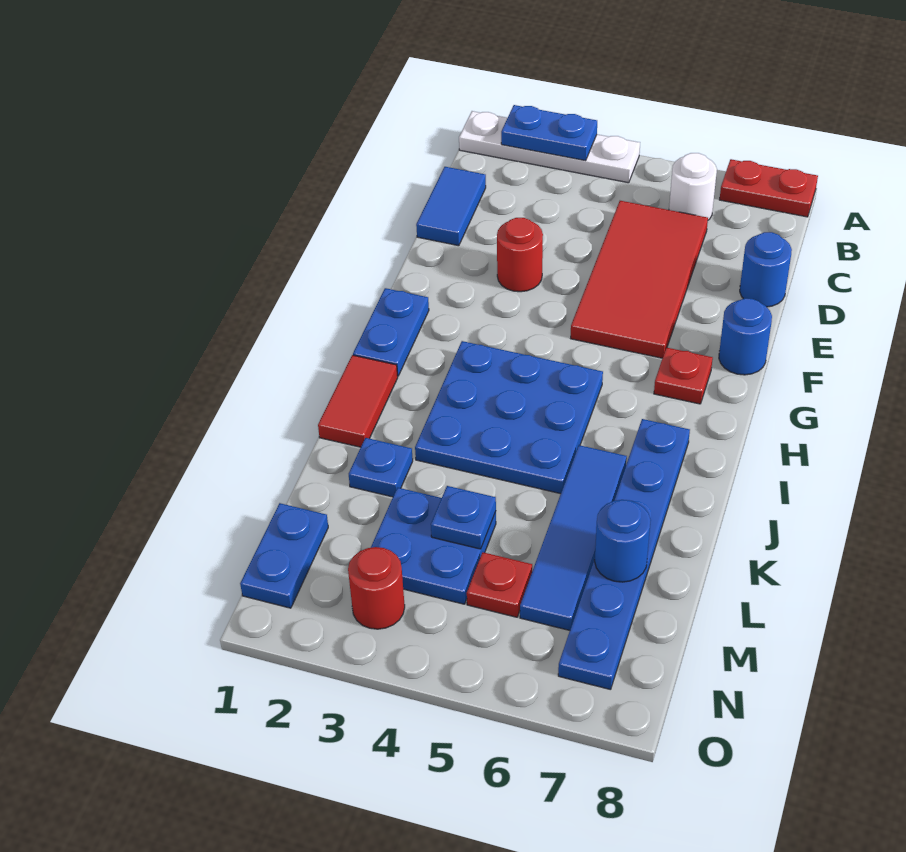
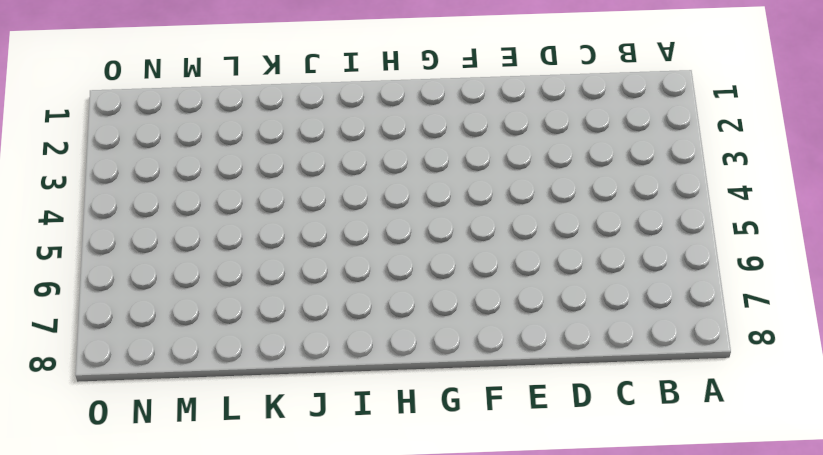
none -> white 1x4 plate [459,111,640,183]
none -> red 1x2 plate [720,159,818,217]
none -> white 1x1 round brick [669,153,717,220]

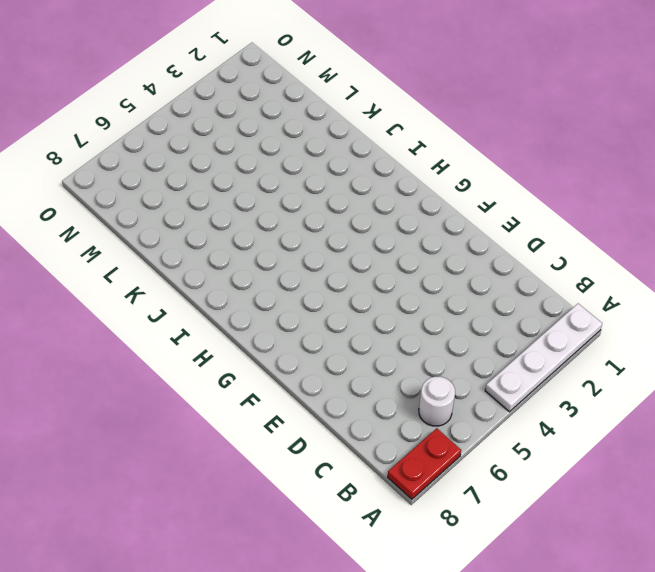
none -> blue 1x2 tile [416,167,486,246]
none -> red 2x4 tile [571,201,708,358]
none -> blue 1x1 round brick [740,232,792,307]

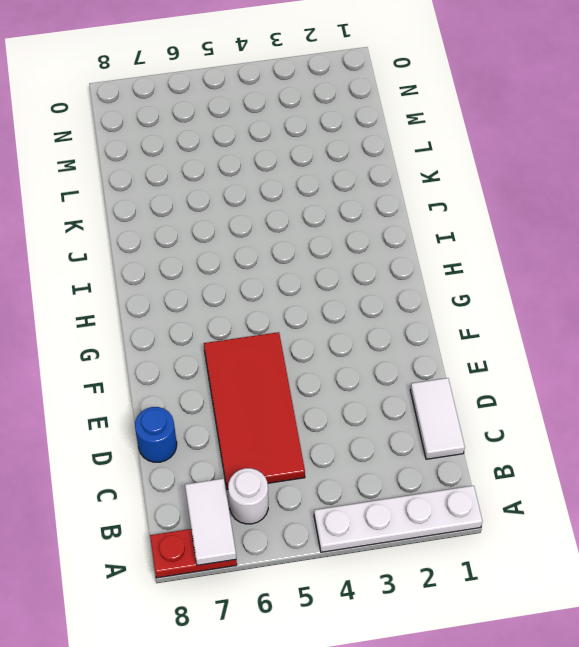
white 1x2 tile [185,479,236,565] -> none
white 1x2 tile [410,378,465,459] -> blue 1x2 tile [416,167,486,246]
none -> red 1x1 round brick [497,218,543,292]
none -> blue 1x1 round brick [719,298,772,375]
none -> blue 1x2 plate [353,288,429,376]

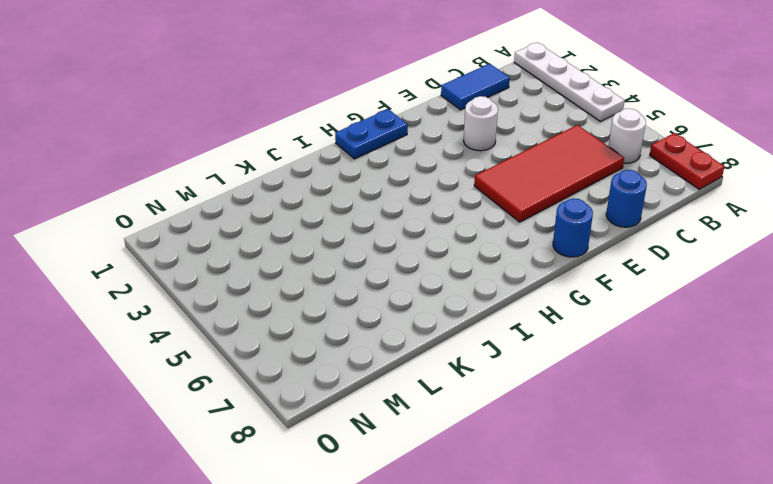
white 1x1 round brick [464,96,498,151] -> red 1x1 round brick [497,218,543,292]
none -> red 1x1 plate [654,348,713,404]
none -> blue 3x3 plate [415,341,603,494]
none -> red 1x2 tile [318,355,398,447]

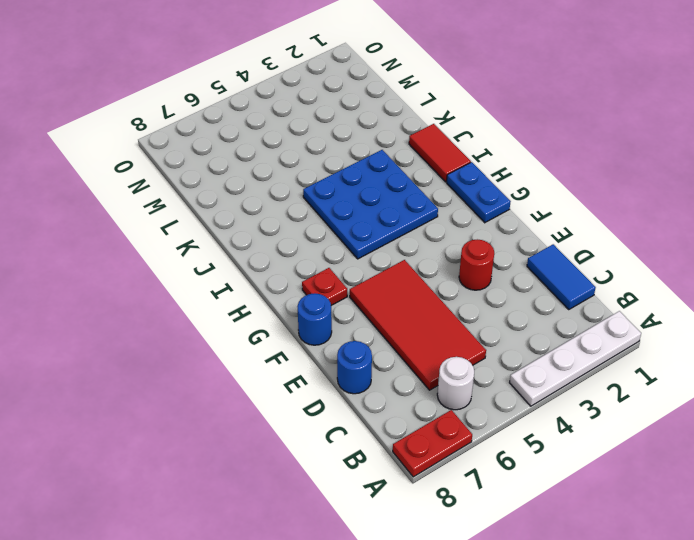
none -> blue 1x6 plate [558,419,690,690]
none -> blue 1x4 tile [520,445,627,630]
none -> blue 1x1 plate [349,438,413,497]

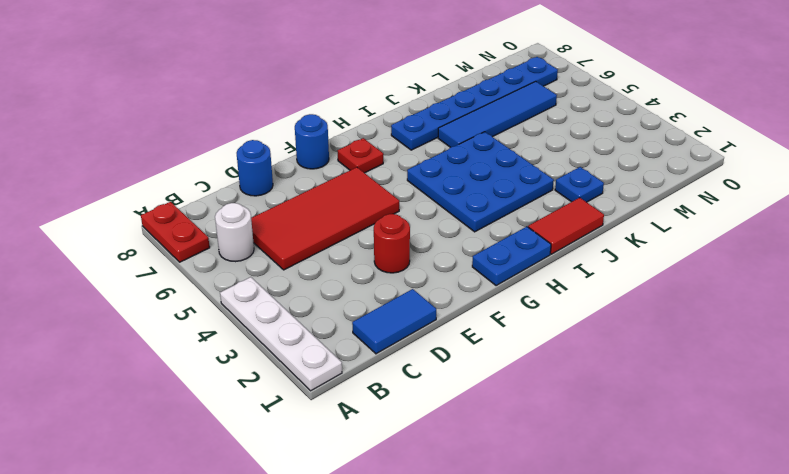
none -> blue 2x2 plate [371,488,496,604]
none -> blue 1x2 plate [240,503,328,608]
none -> red 1x1 plate [467,552,532,617]

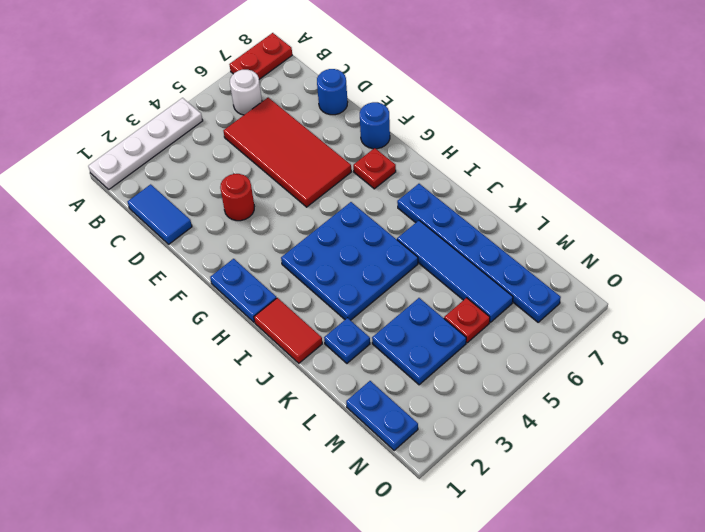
none -> red 1x1 round brick [348,547,405,629]
none -> blue 1x2 plate [501,105,597,161]
none -> blue 1x1 plate [431,486,496,549]

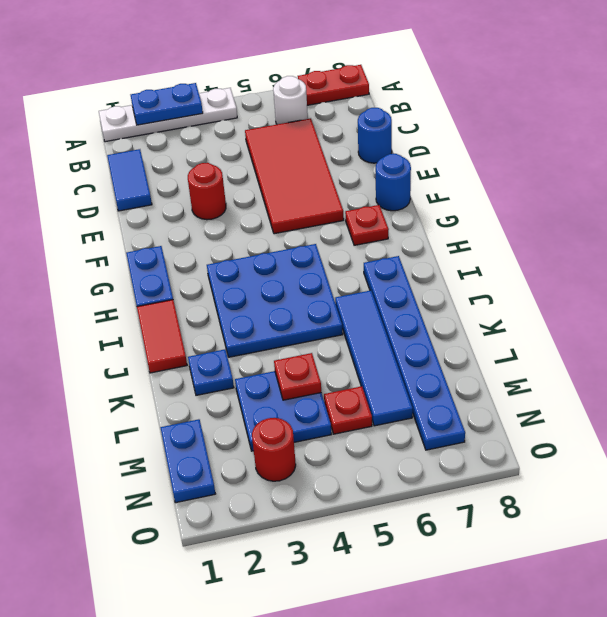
red 1x1 plate [274,353,321,400] -> blue 1x1 plate [431,486,496,549]
none -> blue 1x1 round brick [595,500,651,582]

